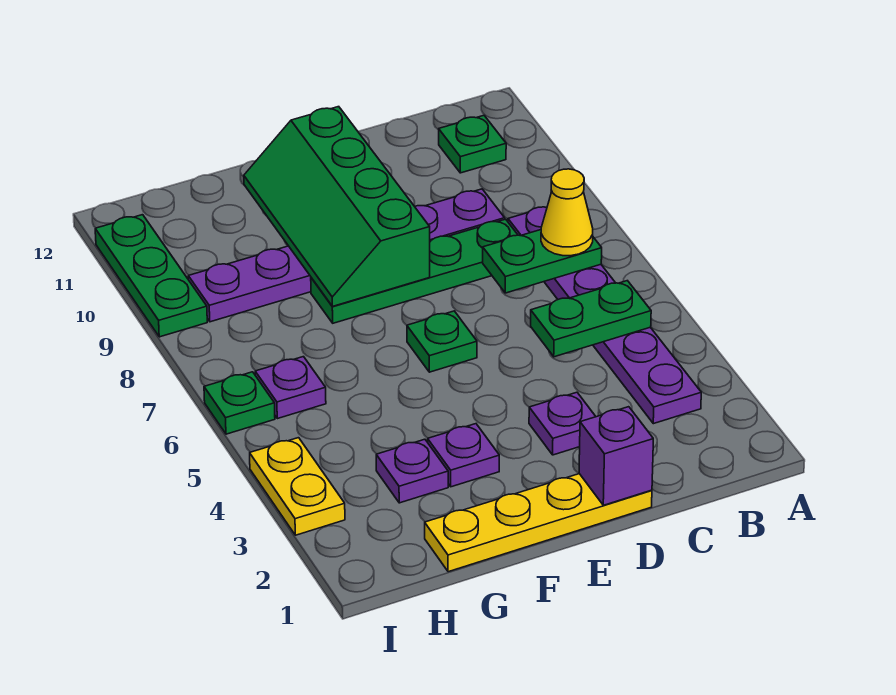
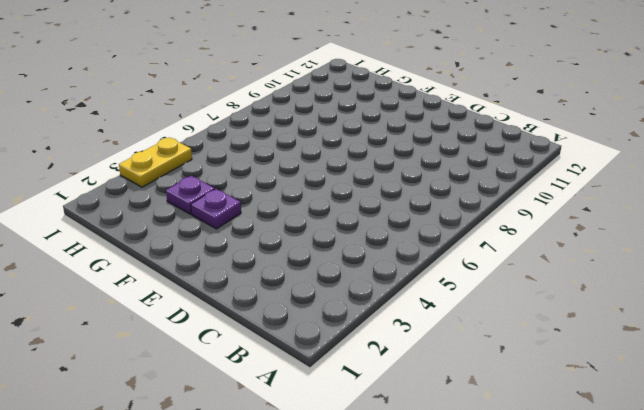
none -> purple 1x6 plate [508,207,701,424]
none -> green 1x1 plate [439,116,506,173]
none -> green 1x4 plate [311,219,518,323]

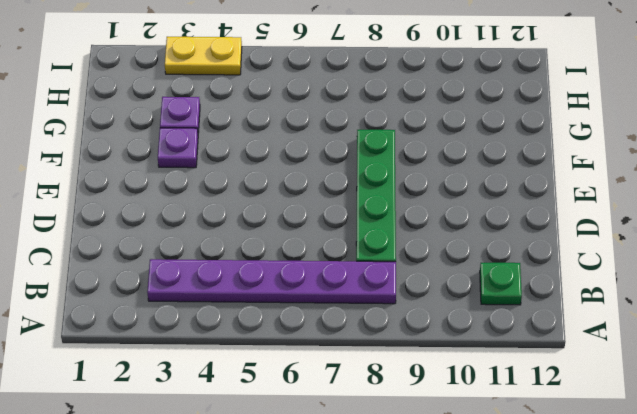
none -> purple 1x6 plate [188,189,505,322]
none -> yellow 1x4 plate [425,474,652,572]
none -> purple 1x1 plate [529,392,596,455]

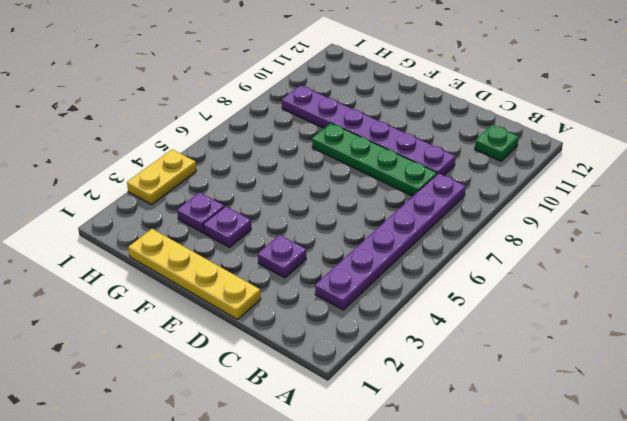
none -> green 1x1 plate [407,311,477,372]
none -> purple 1x1 plate [255,357,326,419]
none -> green 1x1 plate [204,372,275,434]

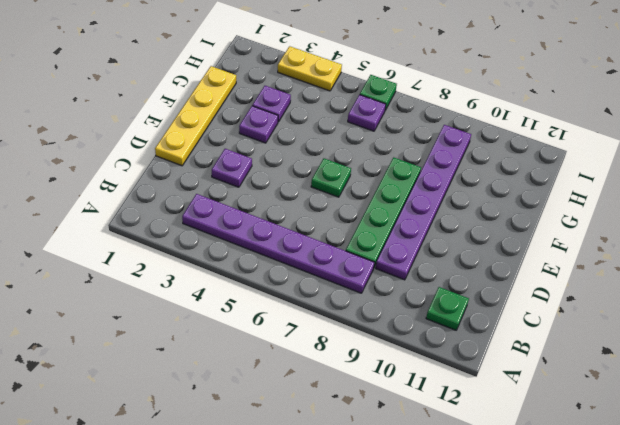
none -> green 1x3 plate [95,215,207,337]
none -> green 1x2 plate [531,281,651,357]
none -> green 1x2 plate [483,230,602,293]

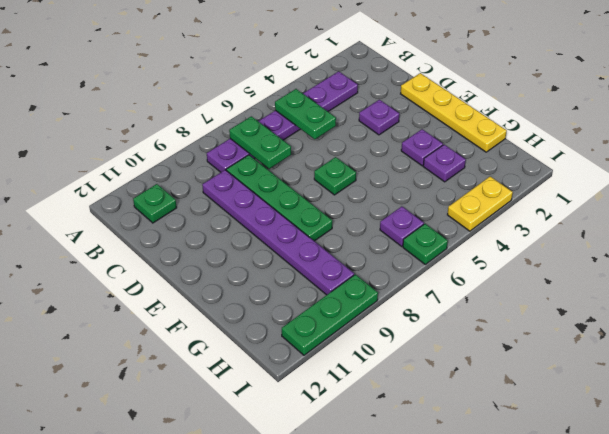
none -> purple 1x1 brick [579,407,653,505]
none -> green 2x4 slope [244,107,430,306]
none -> yellow 1x1 cone [541,169,593,256]

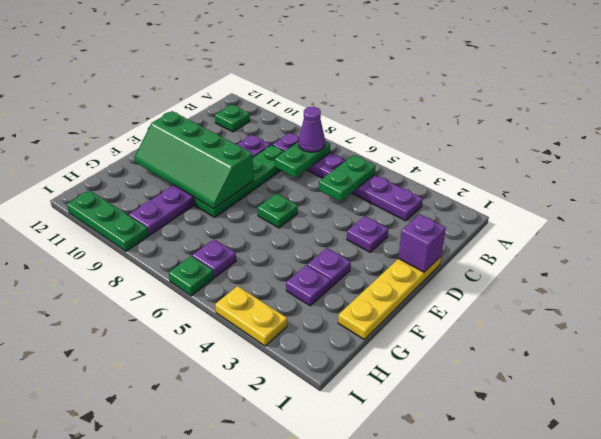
purple 1x1 cone [299,107,325,152] -> yellow 1x1 cone [541,169,593,256]

